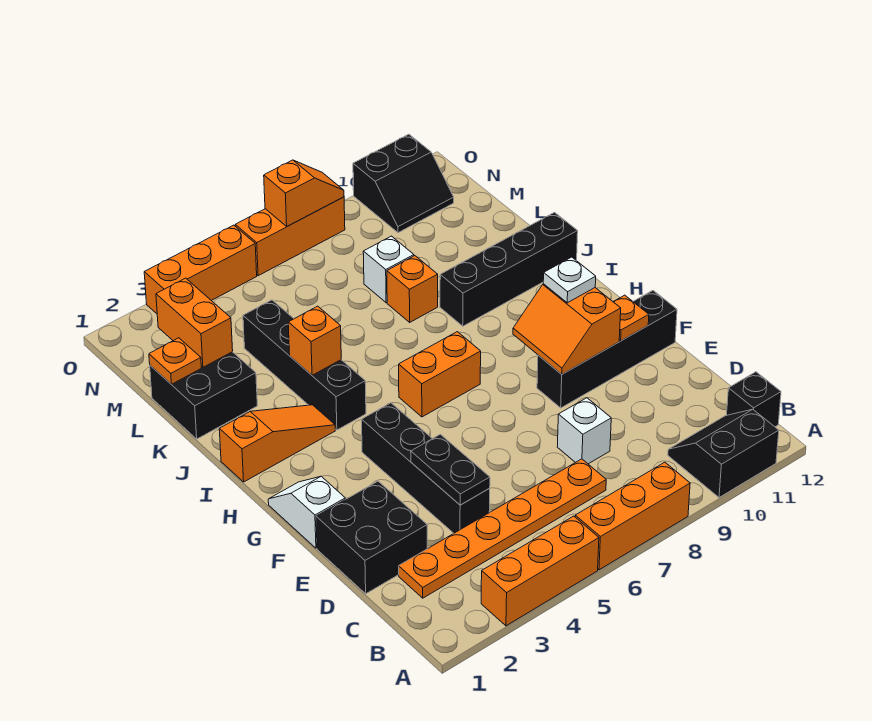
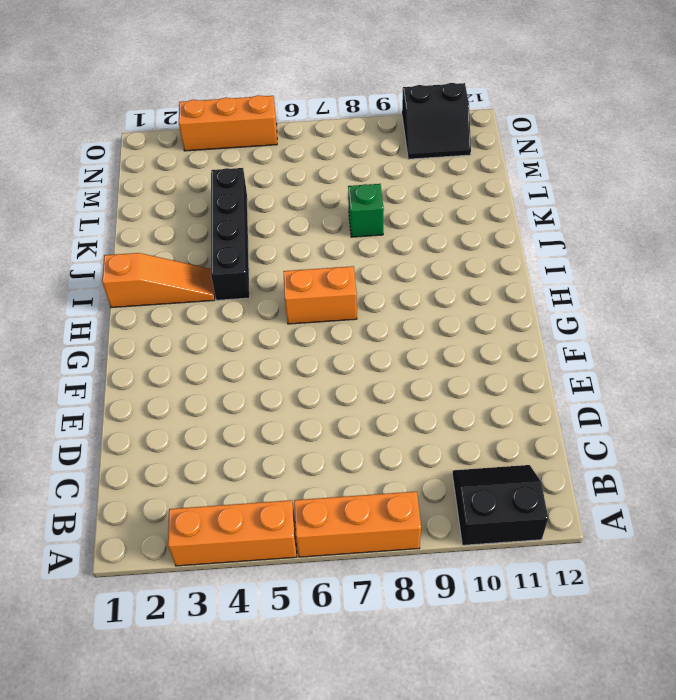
green 1x1 brick [348,184,384,237] -> orange 1x1 brick [387,256,438,322]
none -> black 1x1 brick [727,372,781,427]
none -> orange 1x6 plate [399,459,606,598]
none -> black 2x2 brick [316,481,427,594]

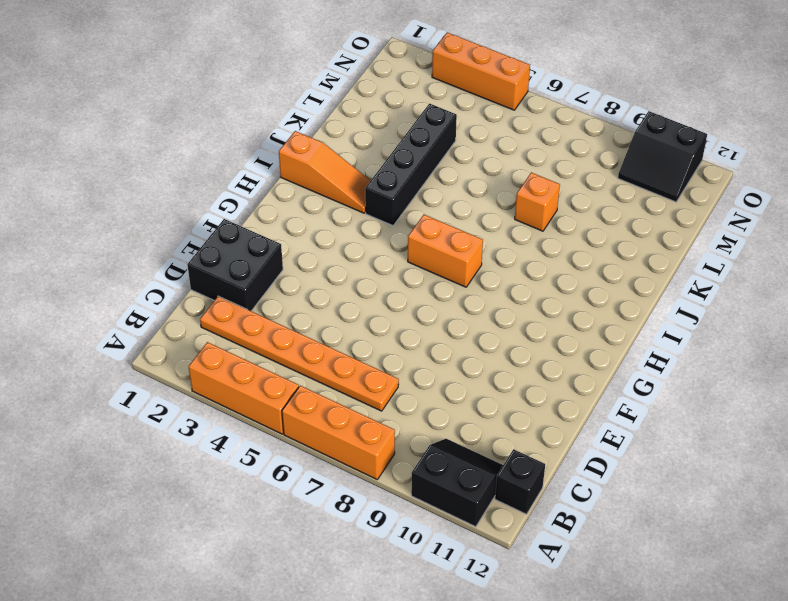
none -> black 1x4 brick [362,403,490,533]
none -> white 1x1 brick [557,398,611,464]
none -> white 1x2 slope [268,476,345,548]

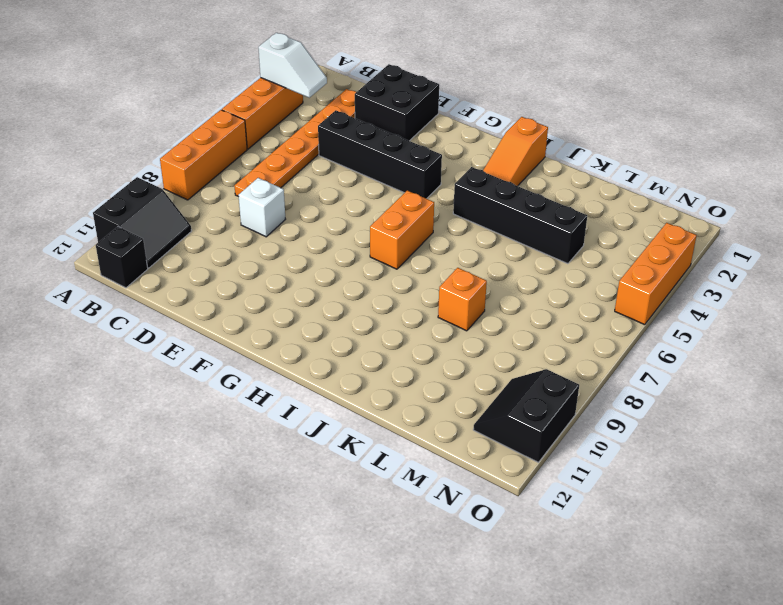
white 1x2 slope [258,33,327,98] -> white 1x2 slope moved to [268,476,345,548]
none -> black 1x4 brick [537,291,677,408]
none -> black 1x4 brick [440,212,578,326]
none -> black 2x2 brick [150,352,257,439]

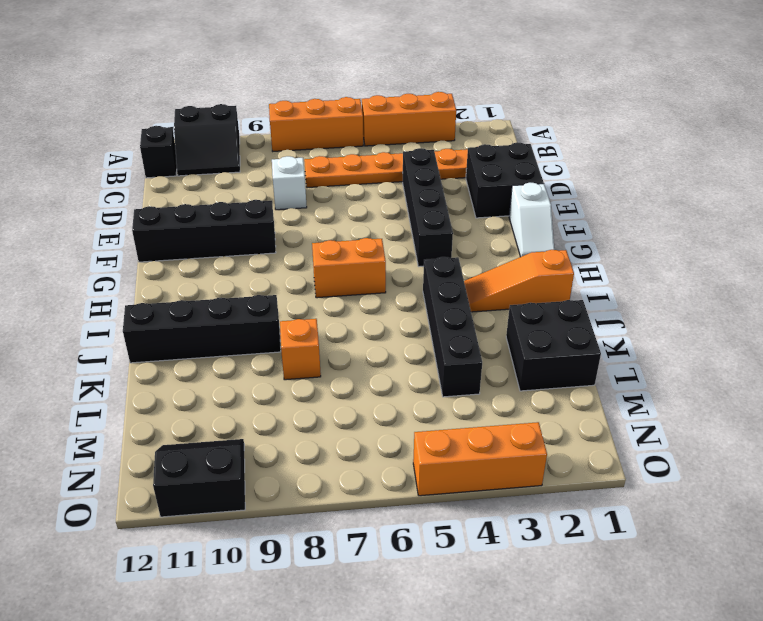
none -> white 1x1 brick [363,236,414,303]
none -> orange 1x3 brick [235,197,345,276]
none -> black 1x2 plate [411,434,490,505]

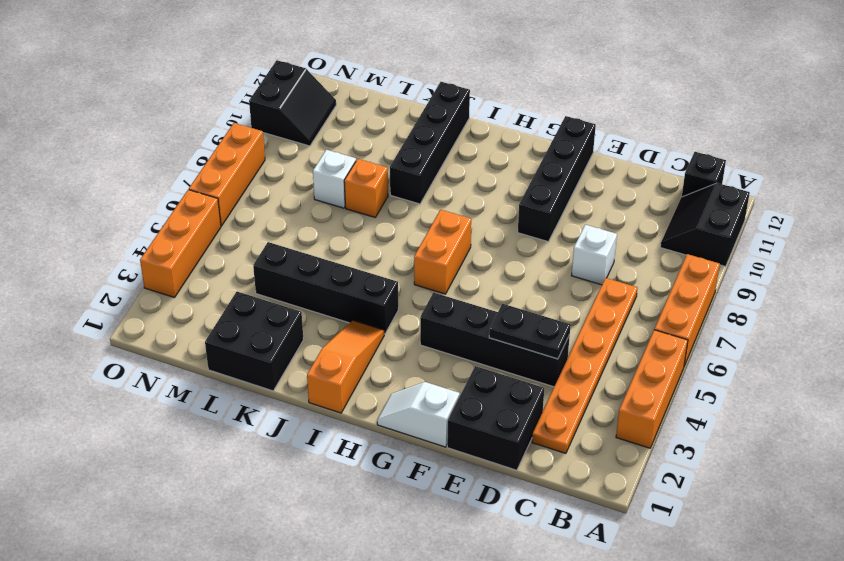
none -> orange 2x2 slope [513,284,621,374]
none -> orange 1x1 plate [613,295,649,341]
none -> orange 1x1 brick [288,306,341,375]

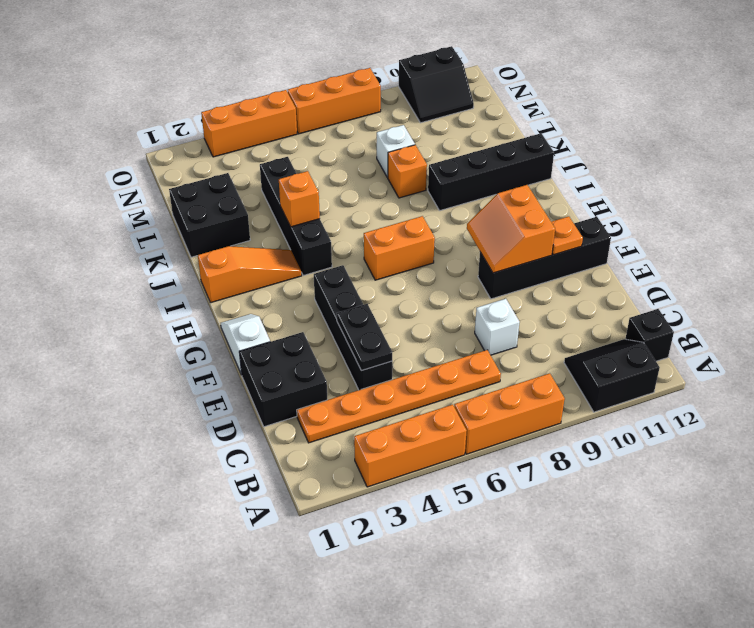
none -> orange 1x1 plate [149,338,201,384]
none -> orange 1x2 brick [156,278,233,367]
none -> orange 1x2 slope [264,160,344,226]

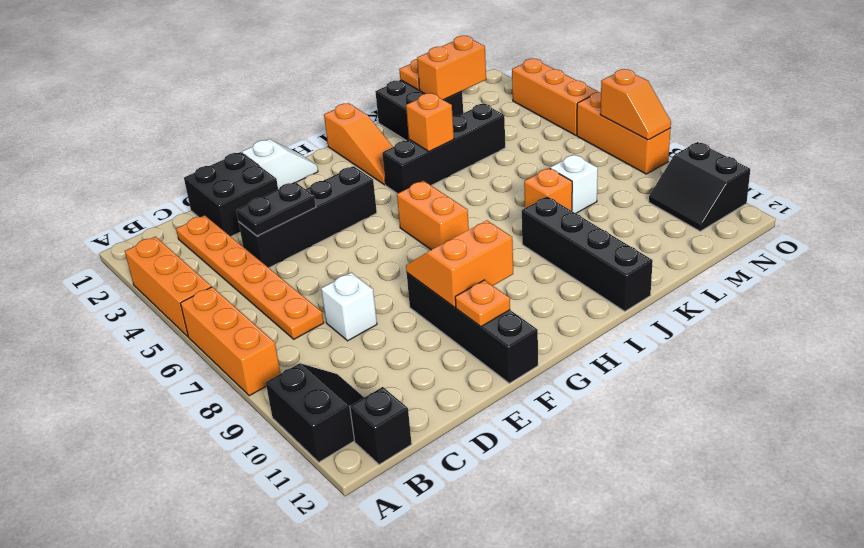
none -> white 1x1 plate [543,257,596,303]

